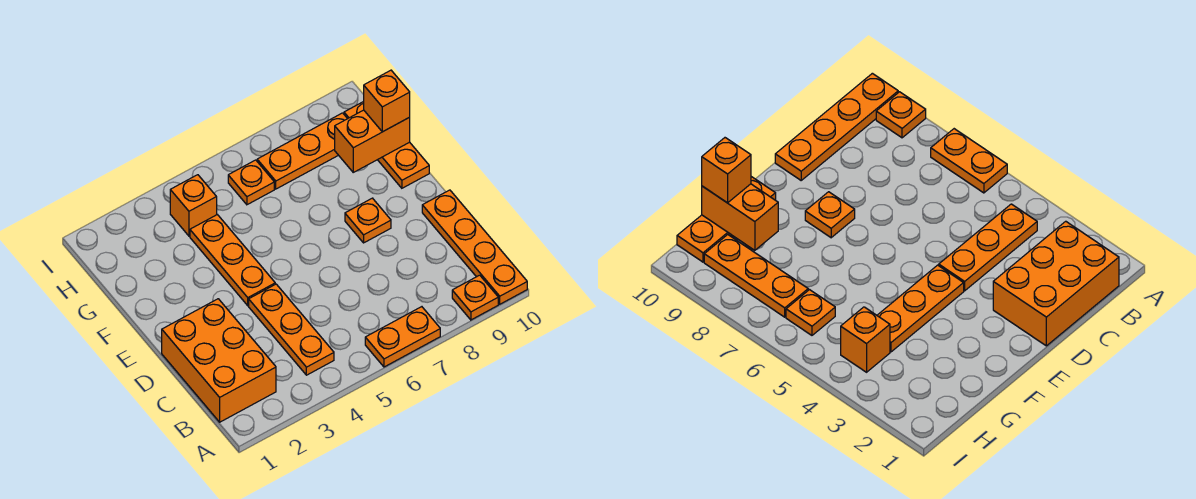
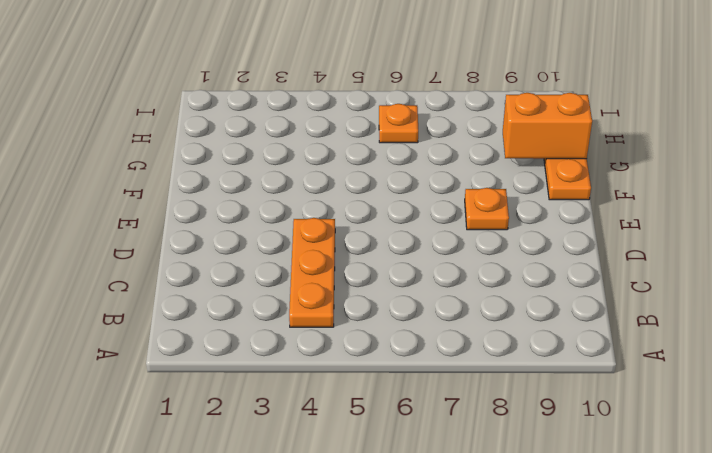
none -> orange 1x2 plate [365,307,440,367]
none -> orange 1x1 plate [452,275,498,320]
none -> orange 1x4 plate [422,190,527,304]

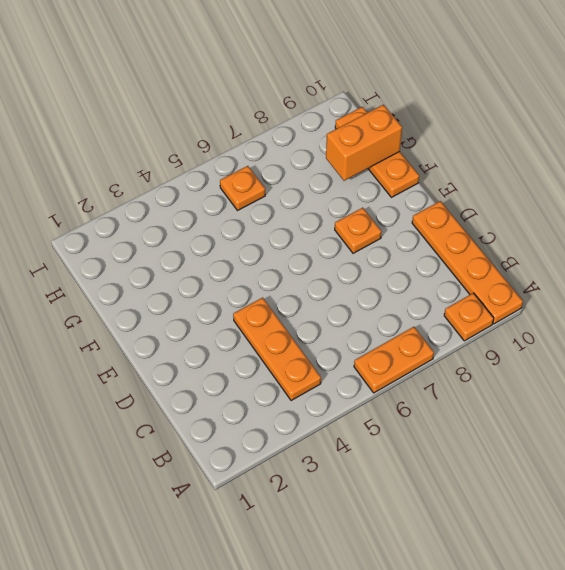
none -> orange 2x3 brick [162,299,276,422]
none -> orange 1x3 plate [190,215,275,306]
none -> orange 1x1 brick [170,175,217,236]

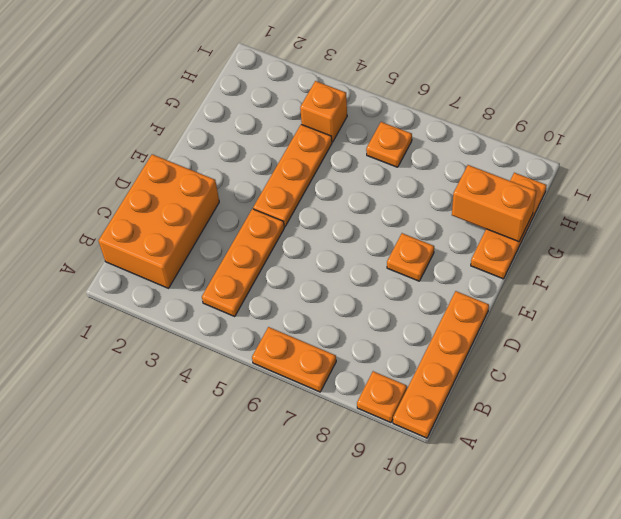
none -> orange 1x3 plate [257,113,347,189]
none -> orange 1x1 brick [364,70,410,132]

